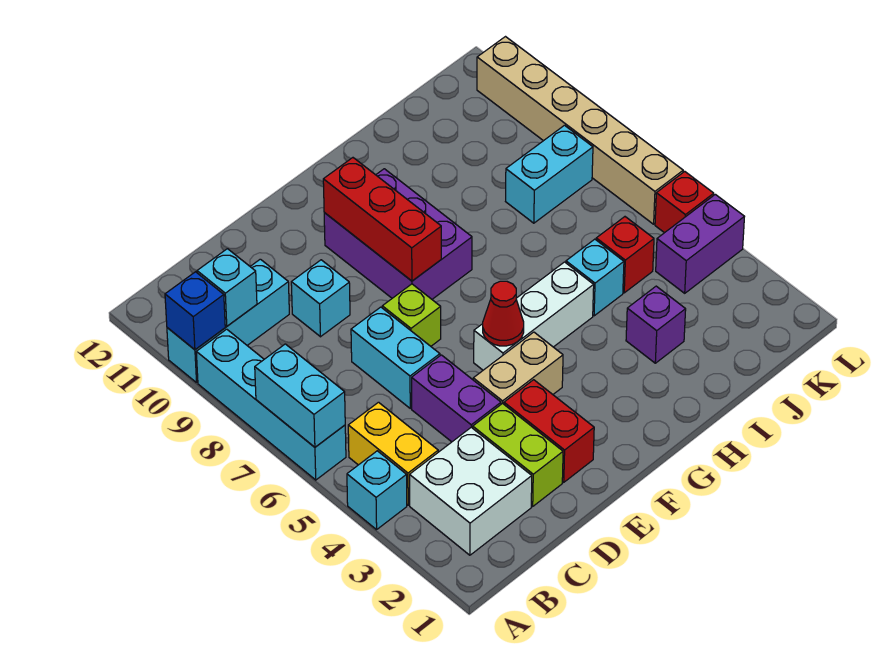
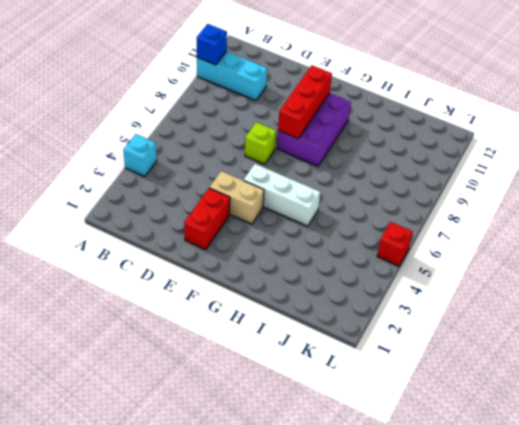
none -> cyan 1x4 brick [196,329,346,480]
none -> white 2x2 brick [410,427,532,555]
none -> yellow 1x2 brick [348,402,438,505]

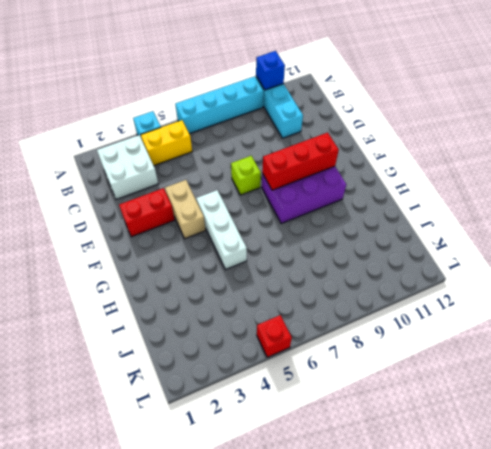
none -> lime 1x2 brick [473,403,563,506]
none -> purple 1x2 brick [412,355,501,442]
none -> cyan 1x2 brick [351,307,440,408]

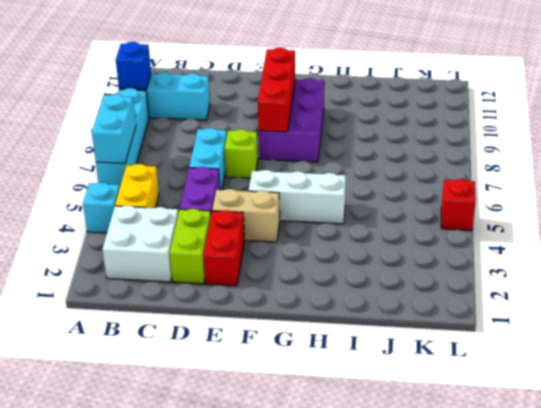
none -> cyan 1x1 brick [291,260,350,337]
none -> purple 1x1 brick [626,286,686,363]
none -> cyan 1x1 brick [566,239,624,316]

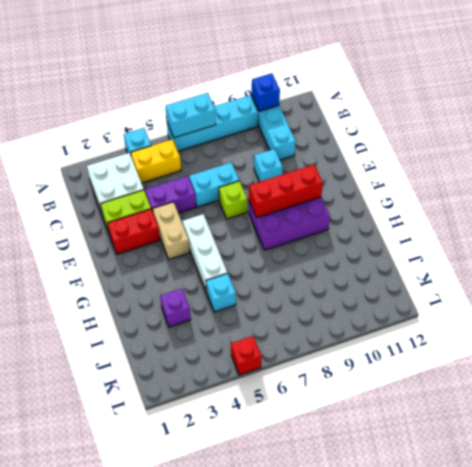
none -> red 1x1 brick [596,217,654,293]
none -> cyan 1x2 brick [506,125,593,223]
none -> purple 1x2 brick [656,194,744,293]

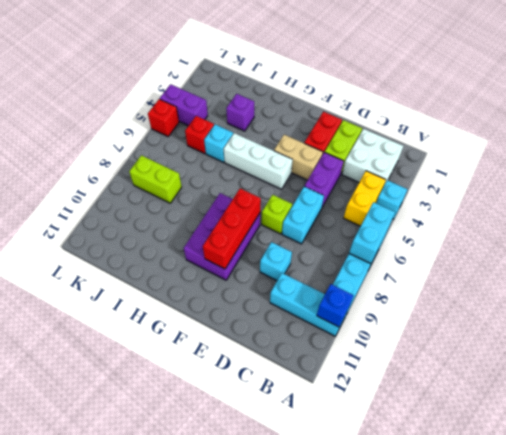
lime 1x2 brick [129,155,182,203] -> cyan 1x2 brick [506,125,593,223]
none -> tan 1x6 brick [477,37,683,224]
none -> cyan 1x1 brick [197,249,257,326]
none -> red 1x1 cone [483,281,524,346]

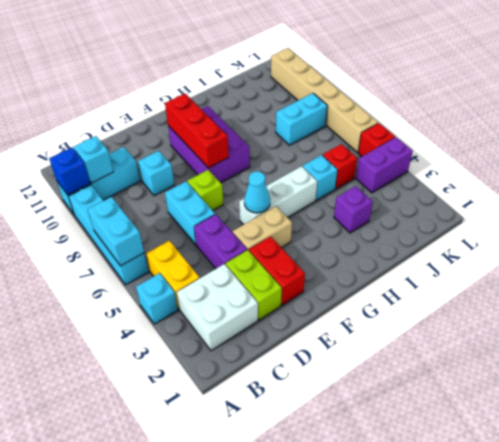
cyan 1x1 cone [244,171,270,213] -> red 1x1 cone [483,281,524,346]

